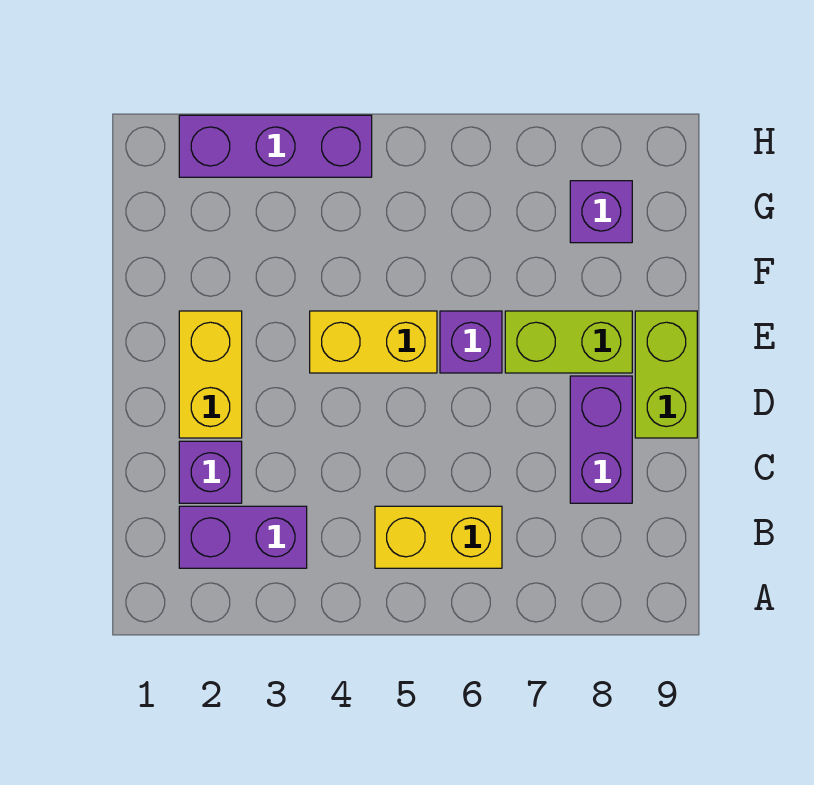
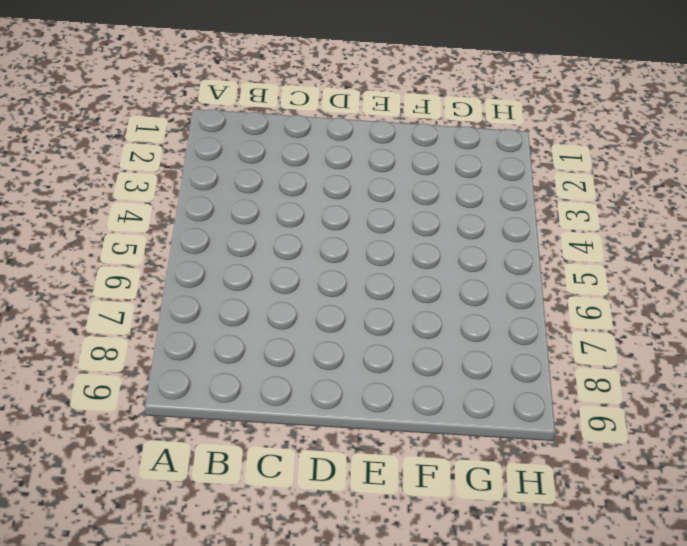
none -> purple 1x2 brick [179,506,307,568]
none -> yellow 1x2 brick [375,506,502,568]

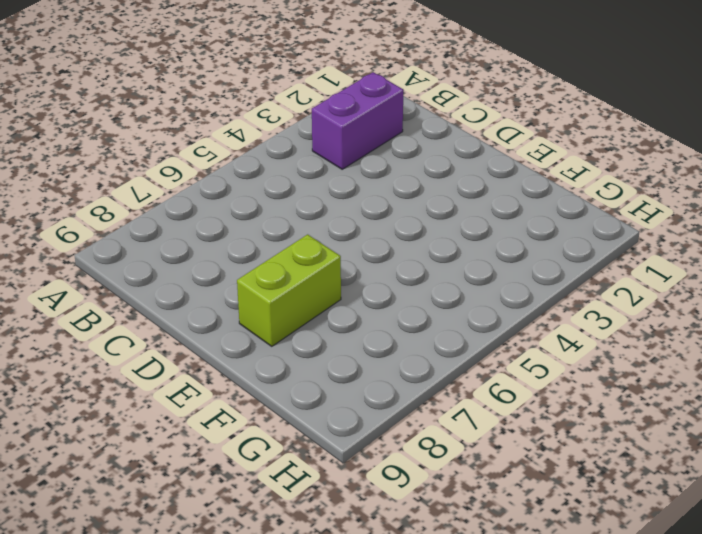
none -> yellow 1x2 brick [375,506,502,568]
none -> purple 1x1 brick [179,441,242,503]

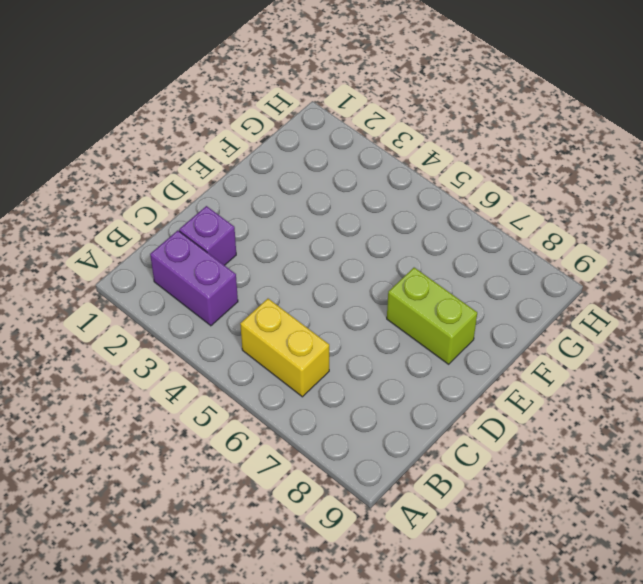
none -> purple 1x2 brick [570,376,632,503]
none -> yellow 1x2 brick [179,311,242,438]

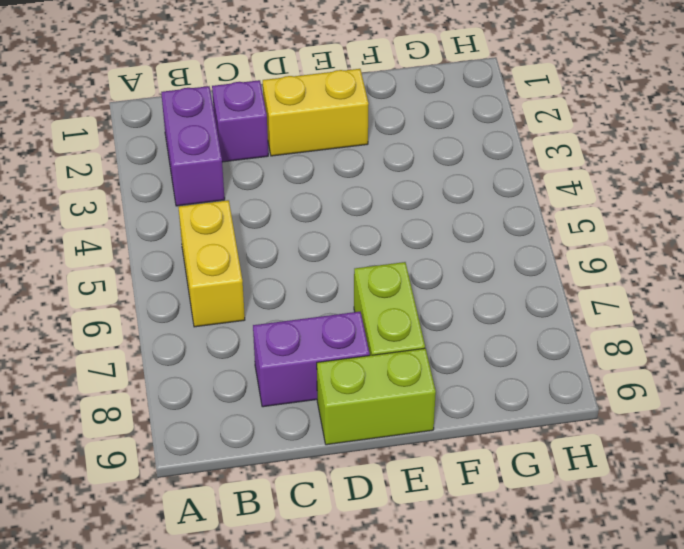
none -> yellow 1x2 brick [310,311,437,373]
none -> purple 1x1 brick [440,311,502,373]

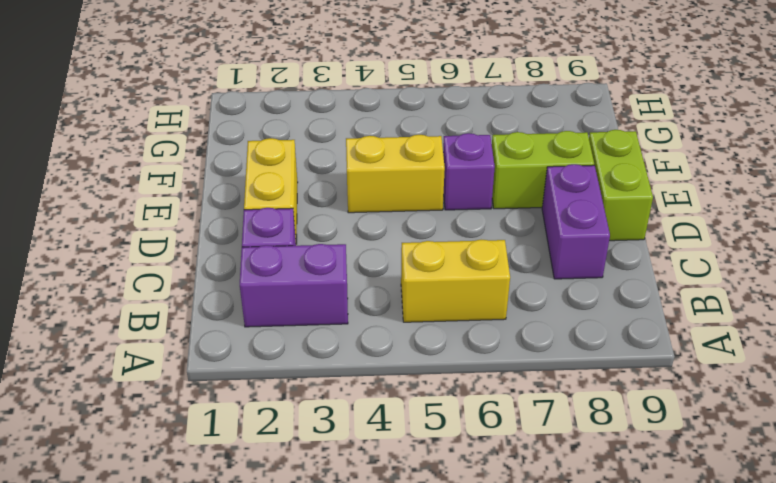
none -> purple 1x1 brick [570,181,632,243]
none -> purple 1x3 brick [179,115,372,177]

